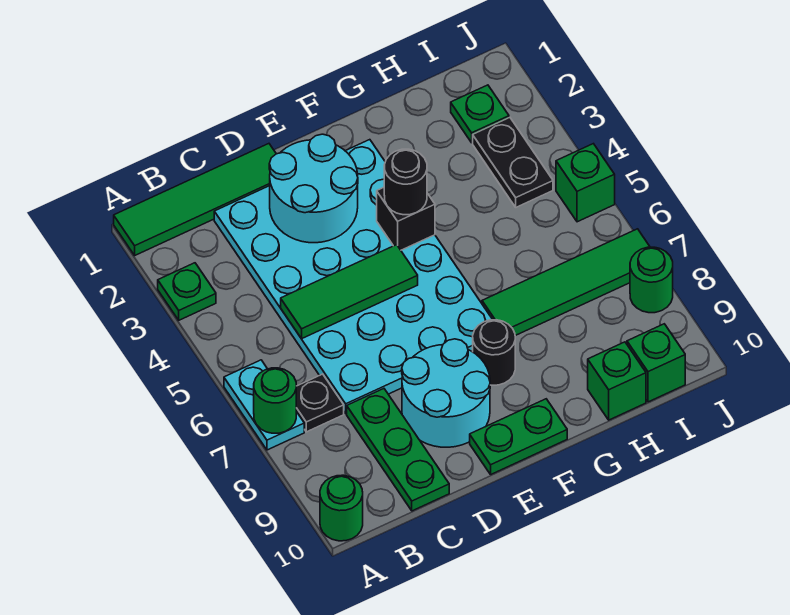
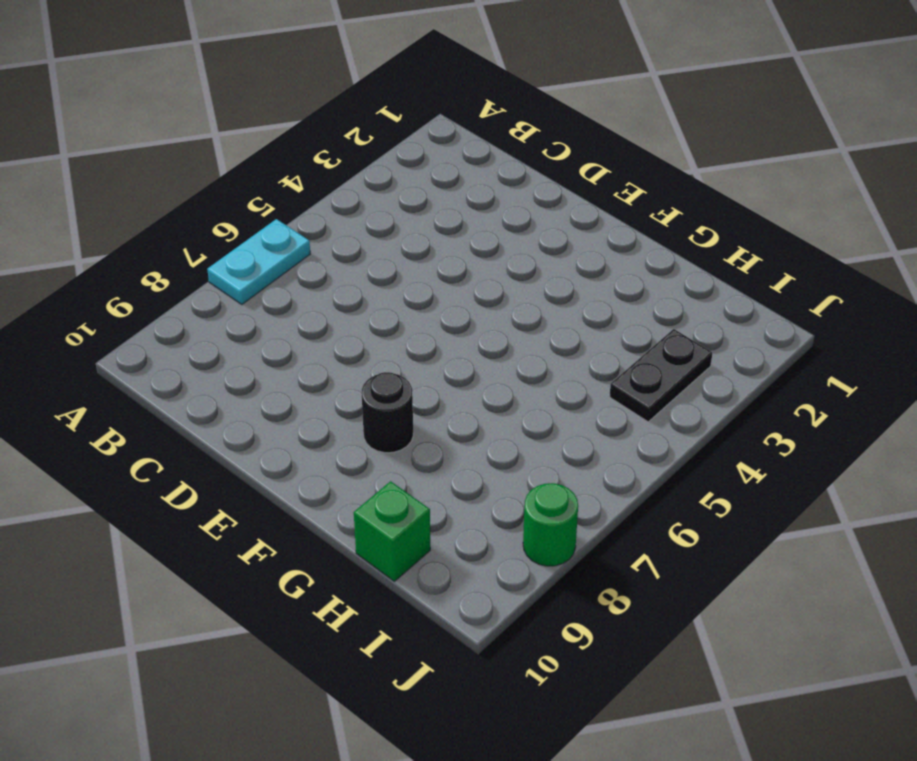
none -> green 1x4 tile [114,144,276,255]
none -> green 1x1 plate [158,263,216,320]
none -> green 1x1 round brick [320,475,363,541]

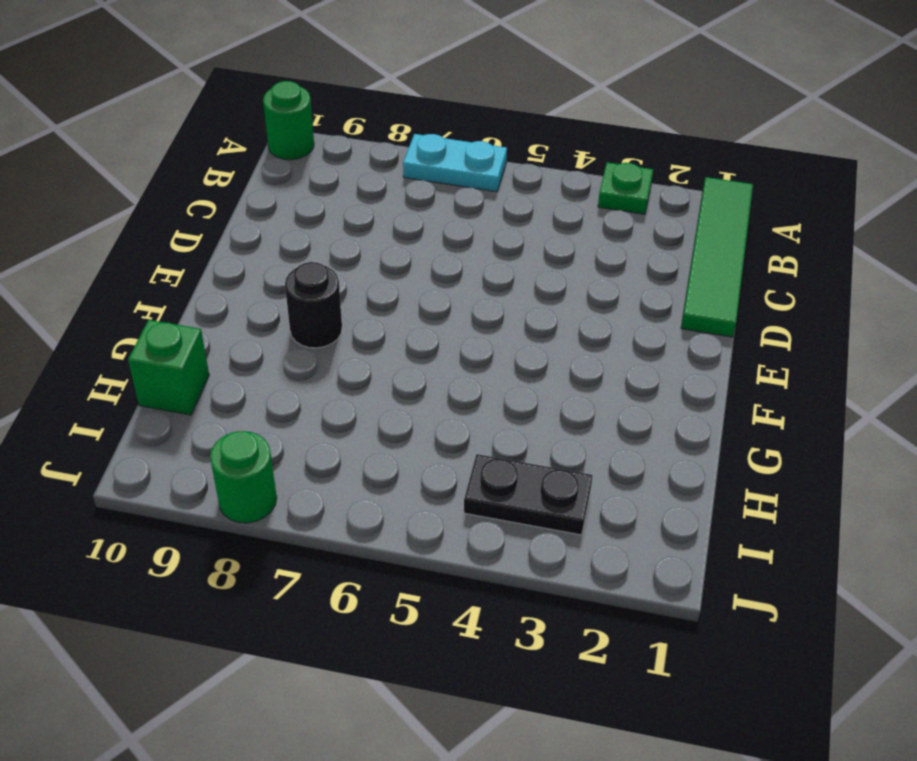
none -> black 1x1 plate [296,374,344,432]
none -> cyan 4x6 plate [214,140,493,414]
none -> green 1x3 plate [347,389,449,511]

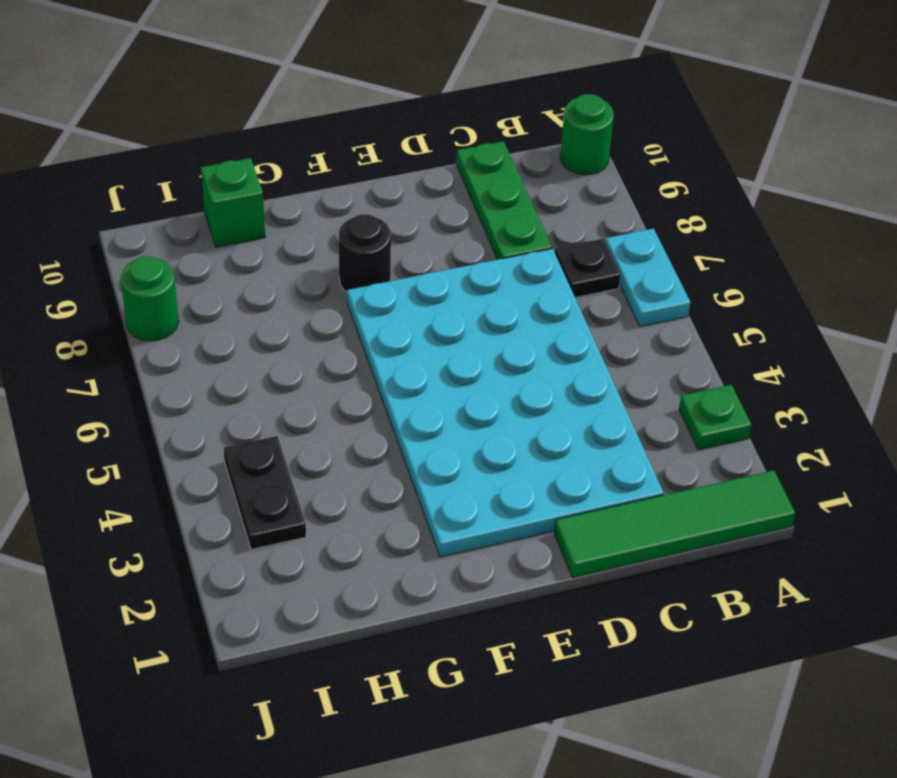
none -> cyan 2x2 round brick [402,339,490,447]
none -> green 1x2 plate [470,399,567,474]
none -> green 1x4 tile [482,229,650,336]

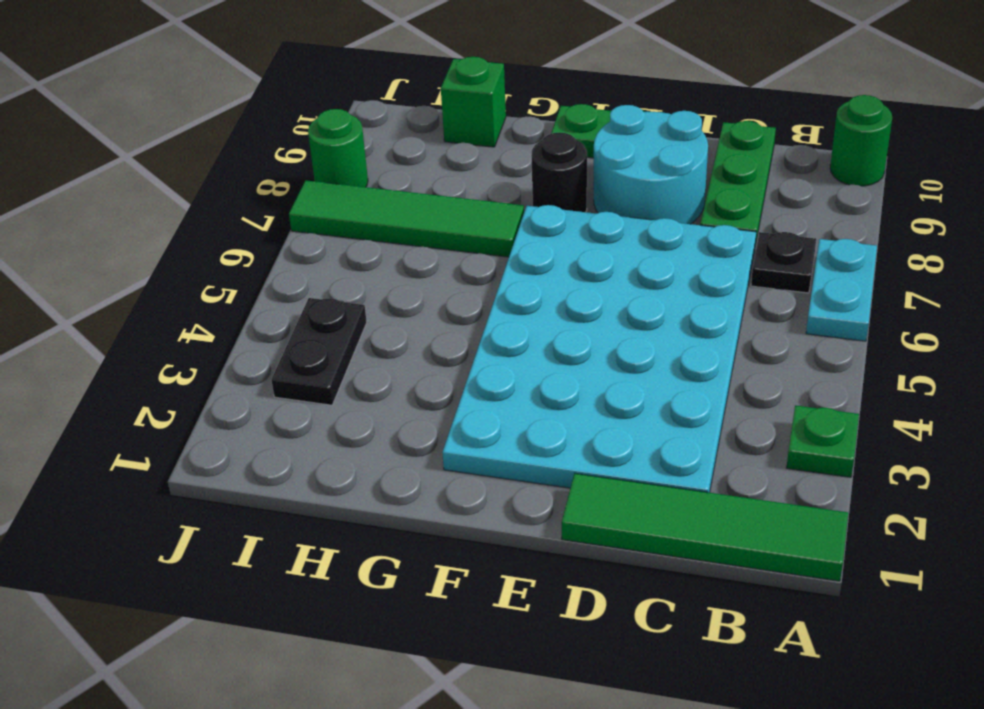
none -> green 1x1 plate [451,85,509,143]
none -> green 1x1 brick [627,324,685,402]
none -> green 1x1 brick [556,144,615,222]

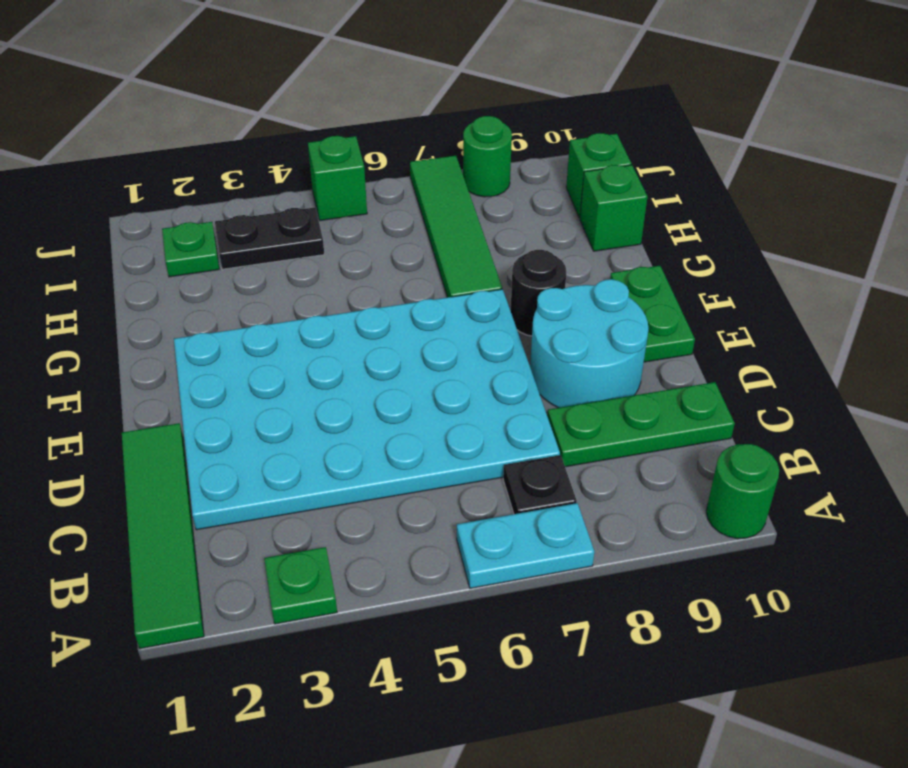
none -> green 1x1 round brick [254,368,296,433]
none -> green 1x3 tile [281,245,418,339]
none -> cyan 2x2 round brick [269,134,358,243]

